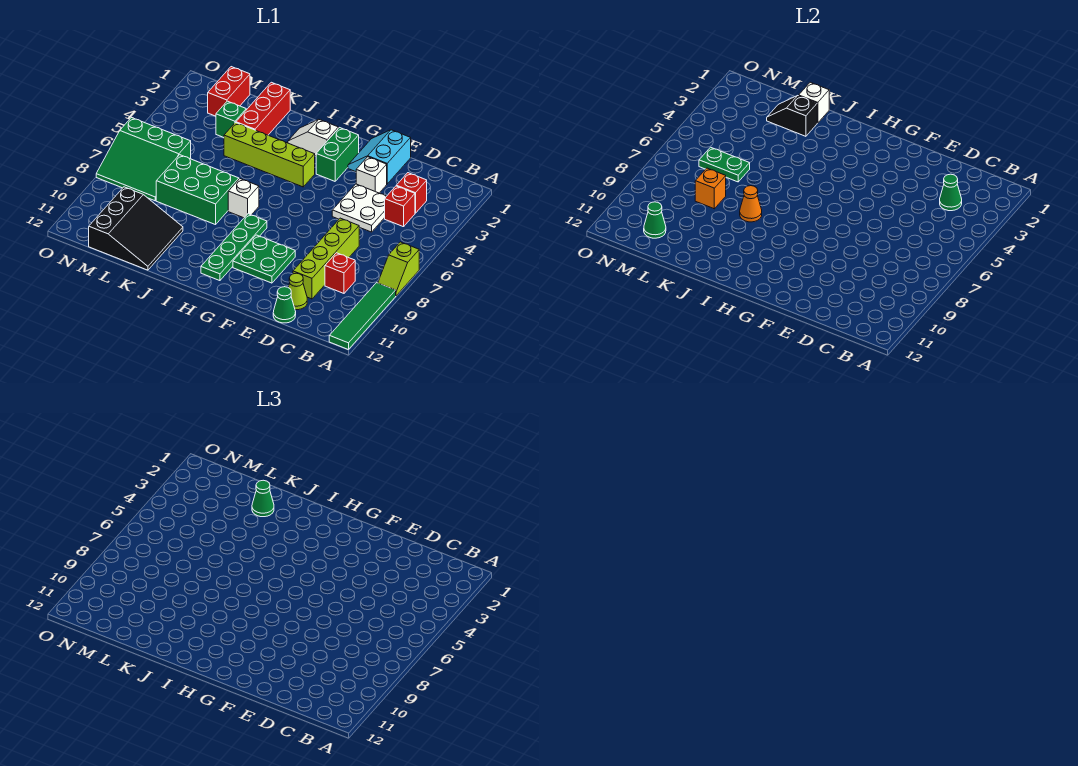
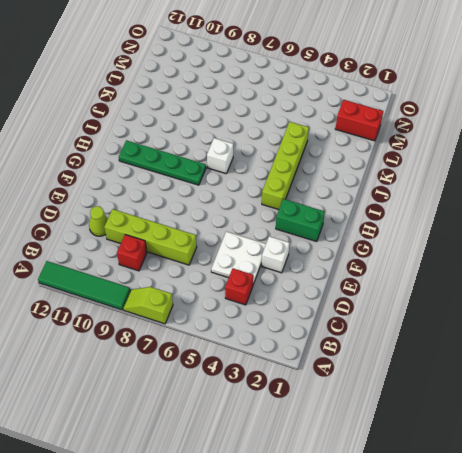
none -> red 1x1 brick [396,173,427,213]
none -> green 1x1 cone [273,287,296,323]
none -> cyan 2x2 slope [348,130,411,184]
none -> green 2x2 plate [233,235,295,283]

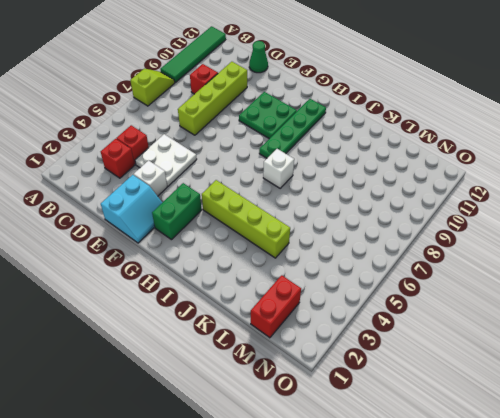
none -> lime 1x1 cone [288,273,307,310]
none -> white 1x2 slope [288,120,338,156]
none -> green 2x3 brick [156,155,239,225]
none -> red 1x3 brick [236,82,290,135]

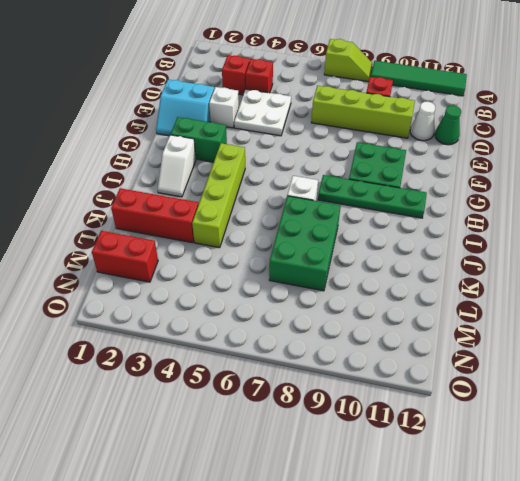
white 1x1 cone [410,102,435,141] -> lime 1x1 cone [288,273,307,310]
none -> black 3x3 slope [89,187,183,270]
none -> green 1x1 brick [216,101,246,137]
none -> green 3x3 slope [96,118,191,201]
none -> green 1x1 cone [940,174,962,211]

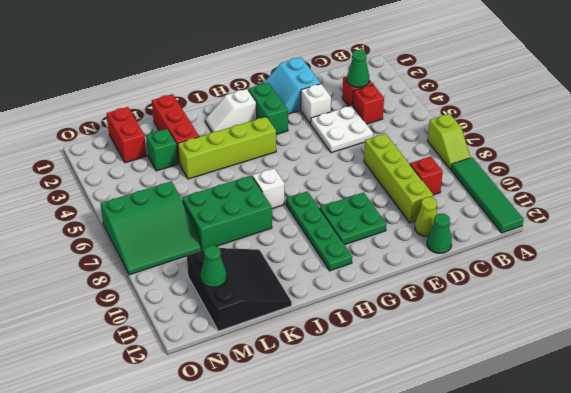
none -> orange 1x1 cone [740,186,762,222]
none -> white 1x1 brick [799,82,829,123]
none -> black 1x2 slope [767,96,817,136]
none -> green 1x2 plate [699,147,750,182]

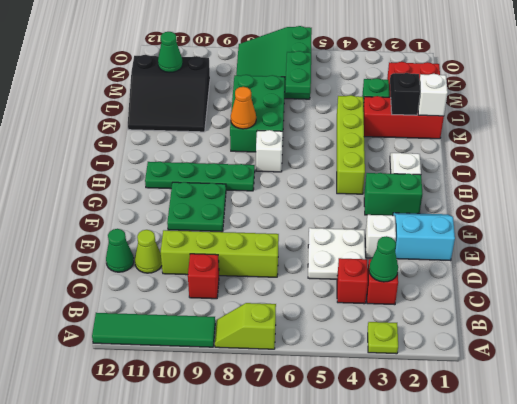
lime 1x1 plate [368,322,398,354] -> none
none -> orange 1x1 brick [695,168,726,209]
none -> green 1x1 cone [252,480,274,517]

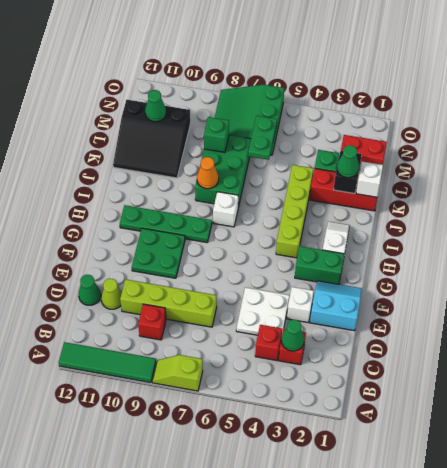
green 1x1 brick [204,117,229,152] -> orange 1x1 brick [695,168,726,209]

